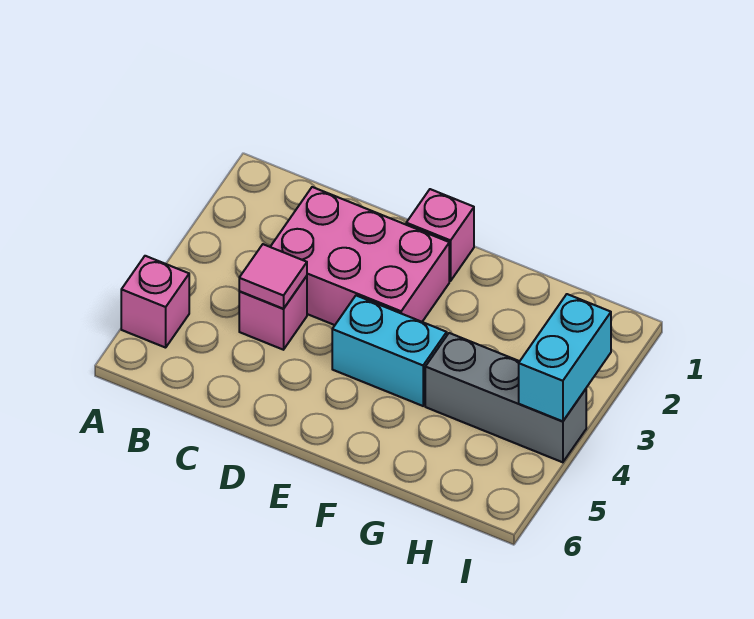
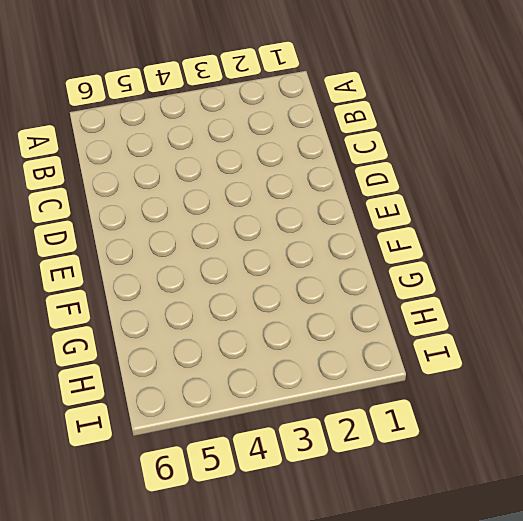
none -> pink 1x1 brick [121,256,189,348]
none -> pink 2x3 brick [270,187,449,325]

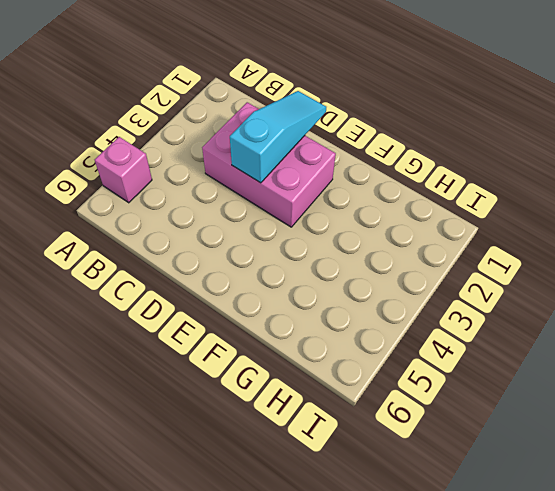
cyan 1x3 slope [230,91,326,183] -> none
none -> pink 1x1 brick [239,276,307,350]
none -> pink 1x1 brick [406,189,474,281]

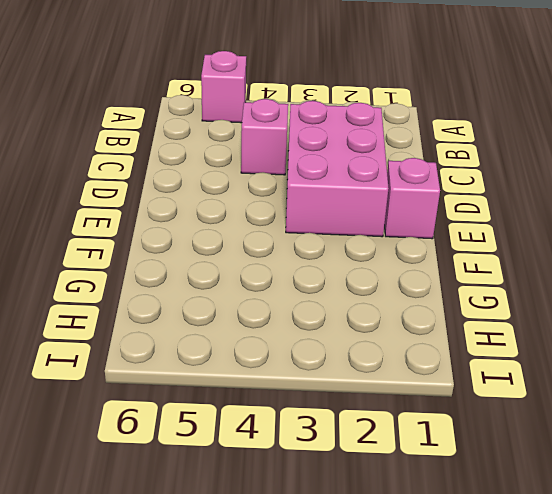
none -> cyan 1x2 brick [332,296,447,406]
none -> grey 1x3 brick [425,333,586,462]

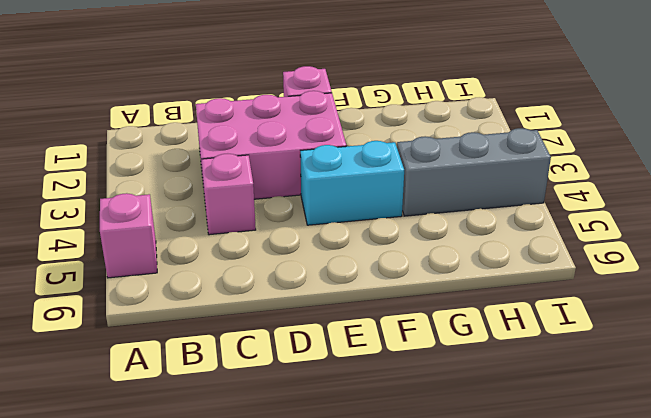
none -> pink 1x1 tile [239,244,307,309]
none -> cyan 1x2 brick [519,294,611,421]

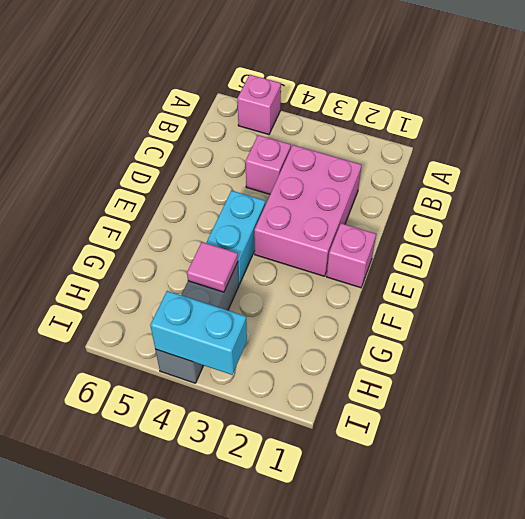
pink 1x1 tile [187,242,238,292] -> pink 1x1 tile moved to [239,244,307,309]

